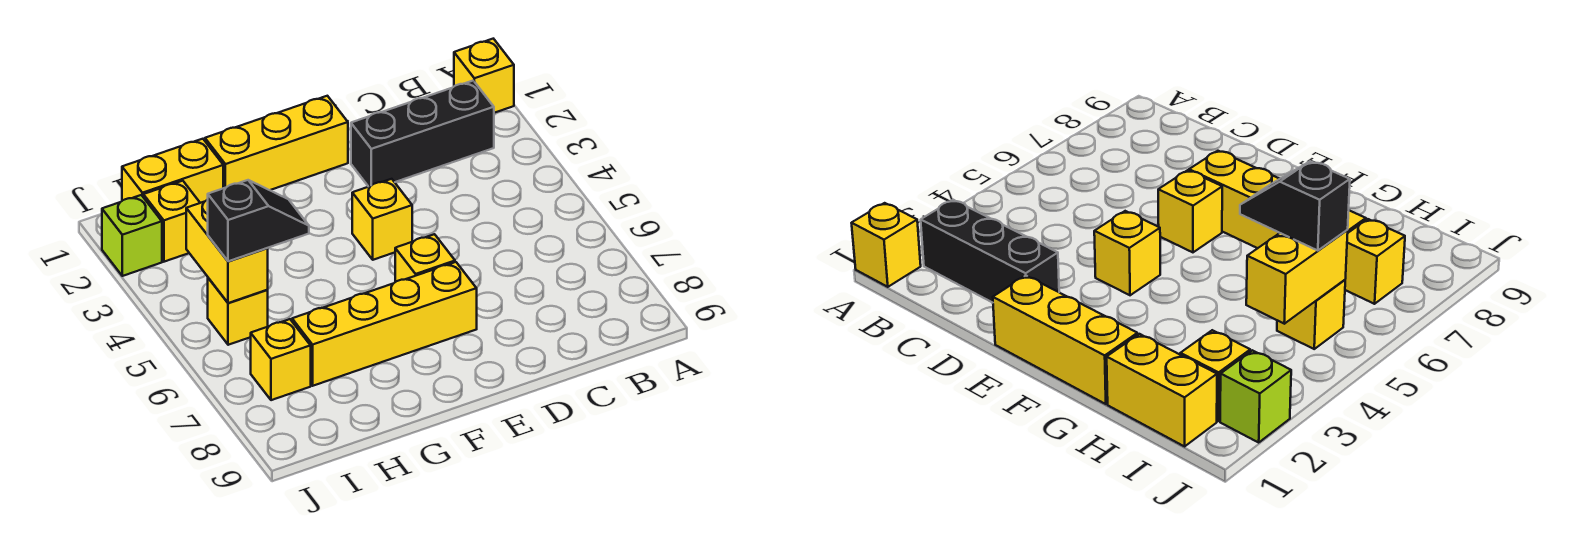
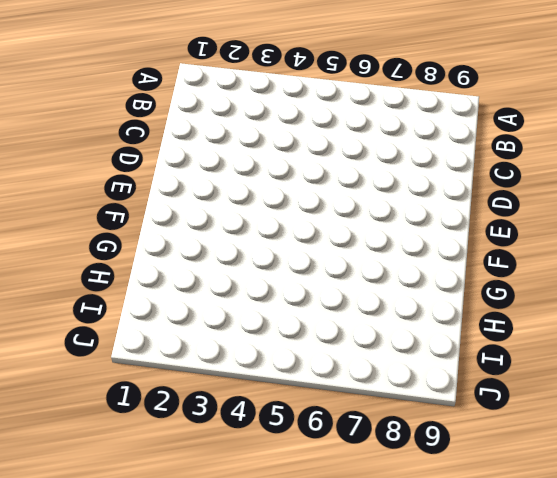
none -> yellow 1x1 brick [454,39,514,113]
none -> black 1x3 brick [351,81,494,187]
none -> yellow 1x3 brick [205,96,348,190]

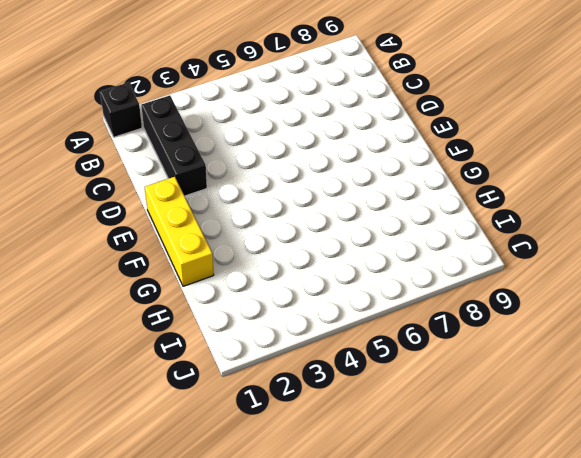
black 1x1 brick [100,82,142,137] -> yellow 1x1 brick [454,39,514,113]
none -> yellow 1x1 brick [352,179,412,260]
none -> yellow 1x1 brick [395,234,455,282]
none -> yellow 1x4 brick [292,262,477,386]

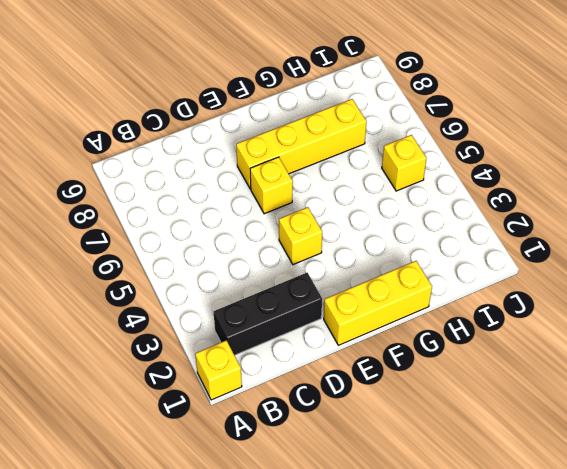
none -> yellow 1x2 brick [122,139,223,203]
none -> yellow 1x1 brick [143,181,200,262]
none -> yellow 1x1 brick [251,319,311,400]

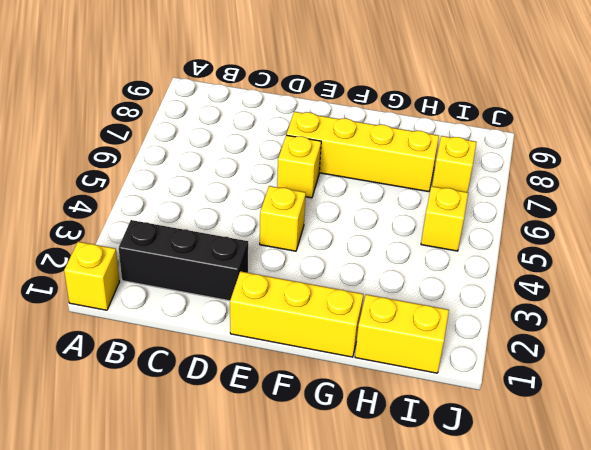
none -> yellow 1x1 brick [143,181,200,262]
none -> lime 1x1 brick [102,195,162,276]
none -> yellow 1x2 brick [186,200,268,303]

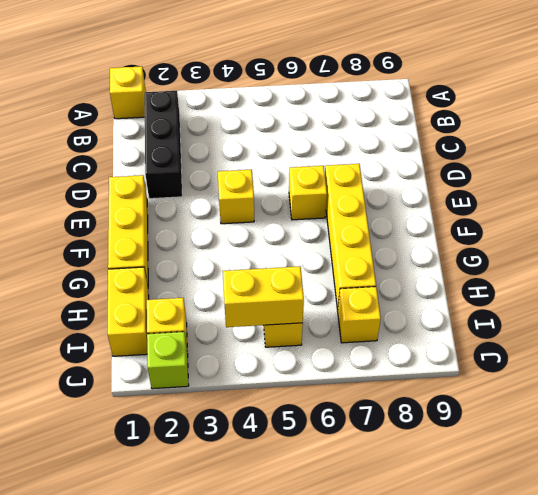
none -> black 1x2 slope [208,180,309,261]

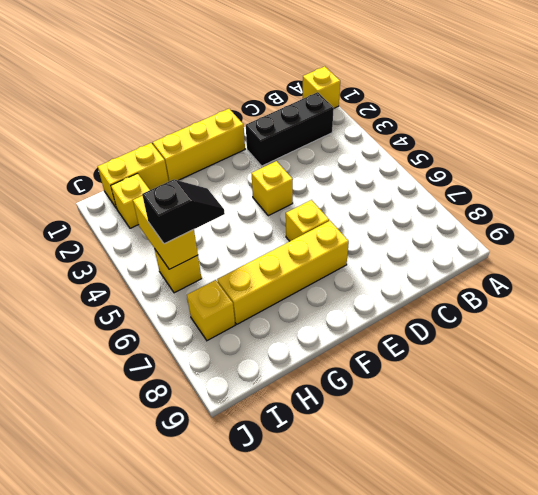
none -> lime 1x1 brick [102,195,162,276]

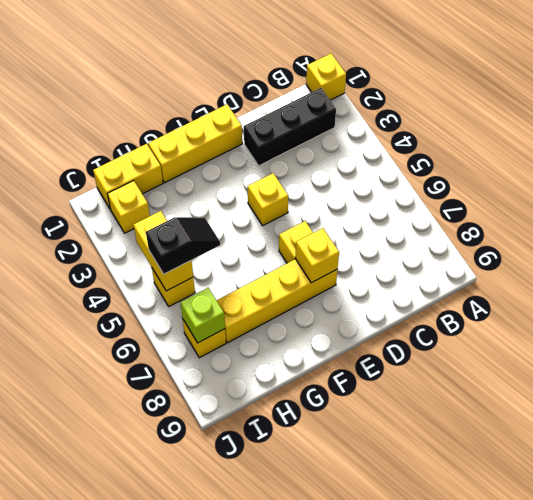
yellow 1x1 brick [295,228,339,283] -> none
lime 1x1 brick [180,288,225,343] -> lime 1x1 brick moved to [102,195,162,276]

